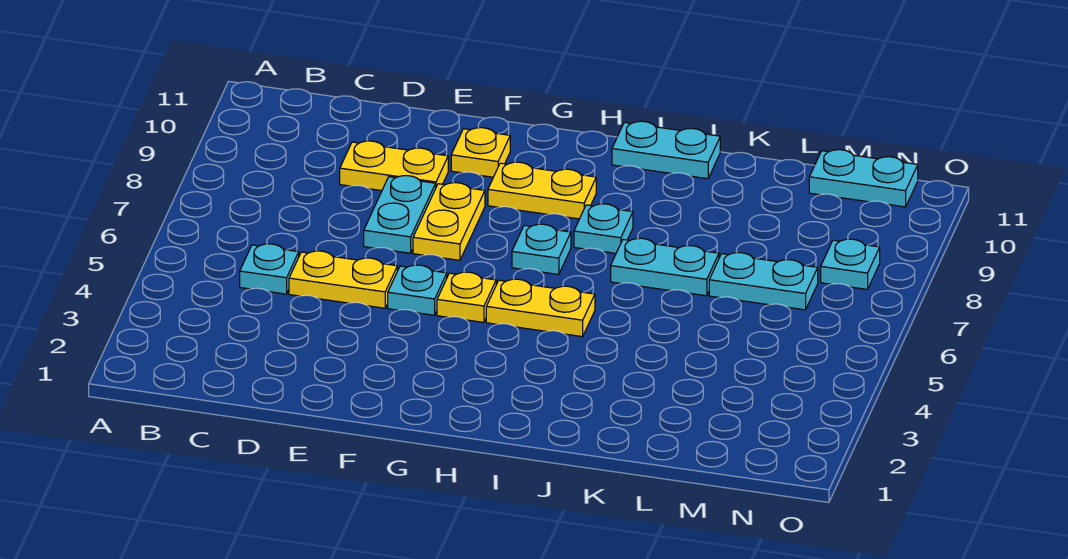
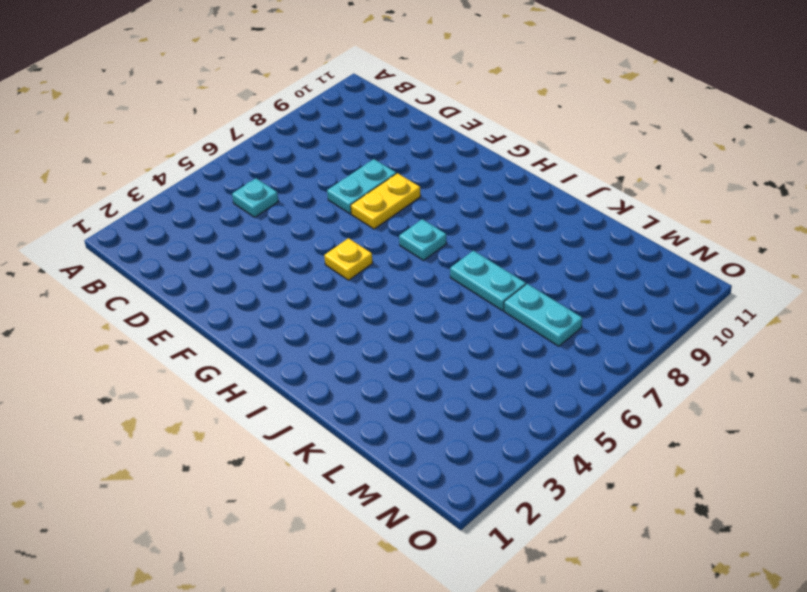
none -> yellow 1x2 plate [289,251,397,308]
none -> yellow 1x2 plate [340,141,448,191]
none -> cyan 1x1 plate [388,265,447,315]

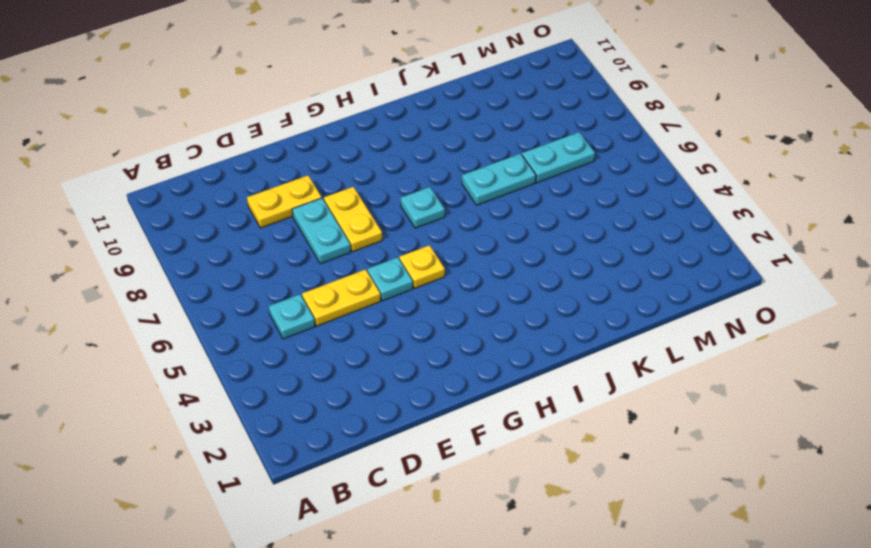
none -> yellow 1x1 plate [451,128,510,177]
none -> yellow 1x2 plate [488,162,596,219]
none -> yellow 1x2 plate [486,279,595,337]

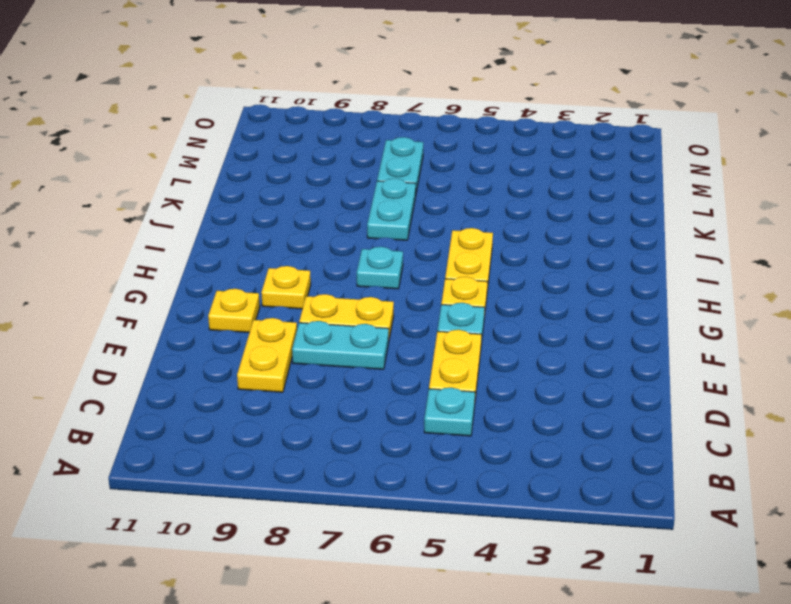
yellow 1x1 plate [261,266,311,309] -> yellow 1x2 plate [488,162,596,219]
none -> cyan 1x1 plate [574,204,633,253]
none -> cyan 1x2 plate [612,121,720,179]
none -> cyan 1x2 plate [809,150,918,207]

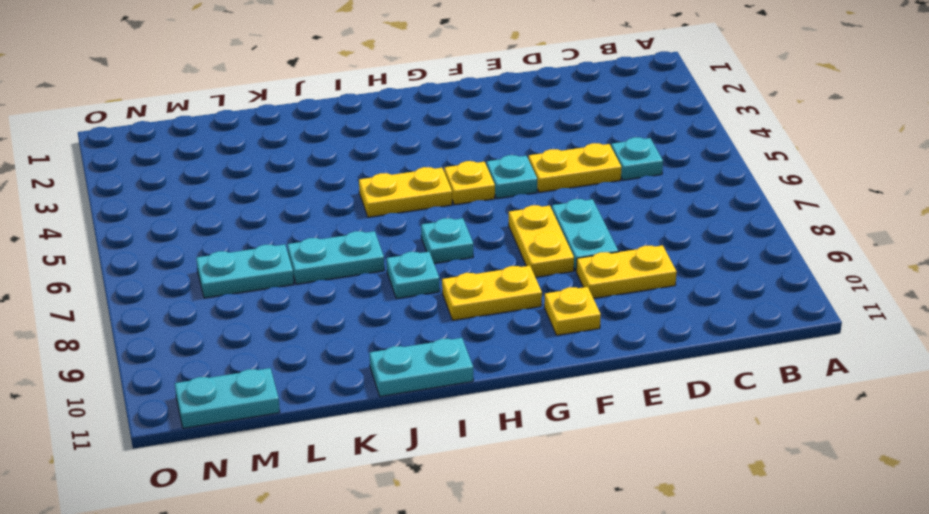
none -> cyan 1x1 plate [821,239,880,289]

